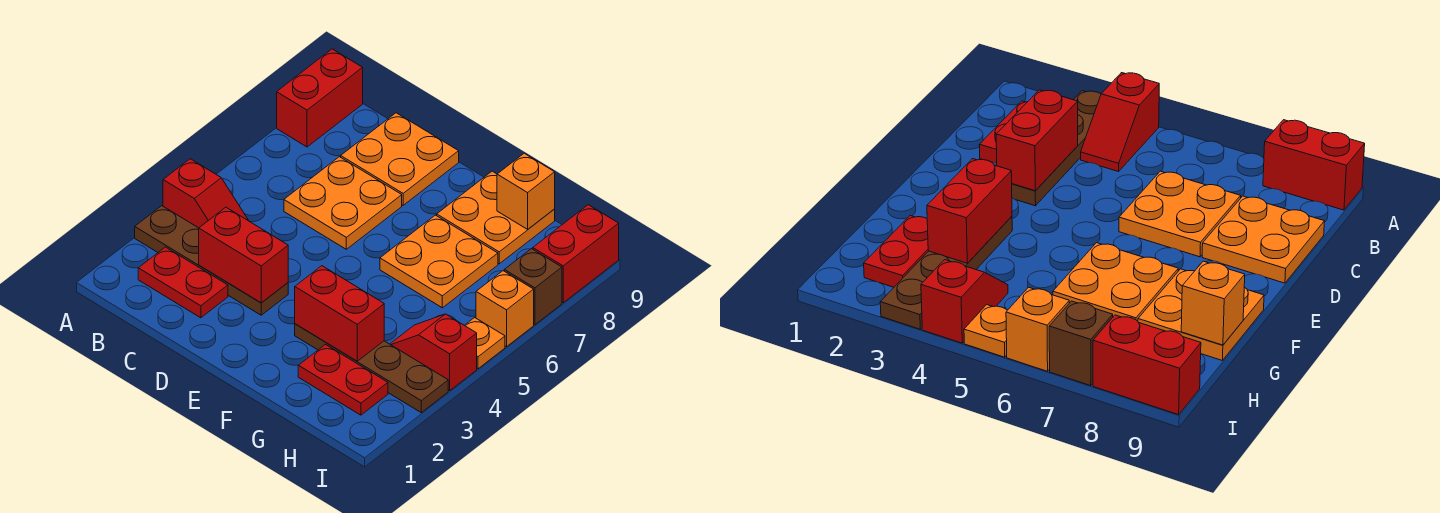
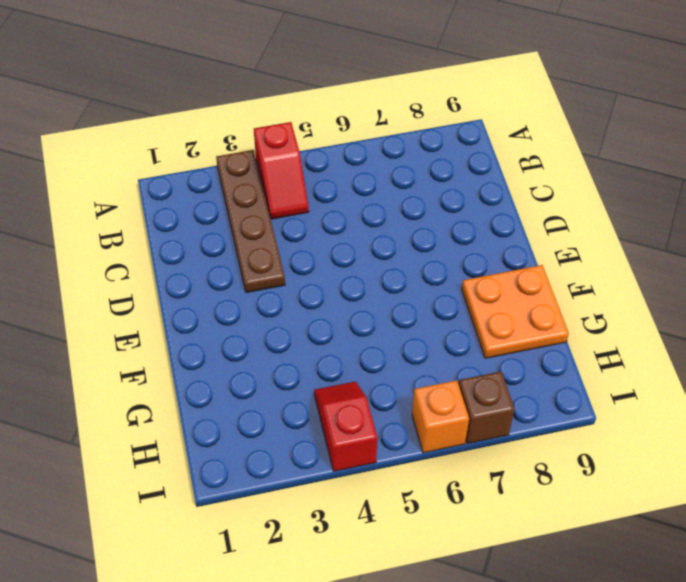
none -> red 1x2 brick [277,49,363,147]
none -> red 1x2 plate [138,247,228,318]
none -> orange 2x2 plate [284,157,402,249]

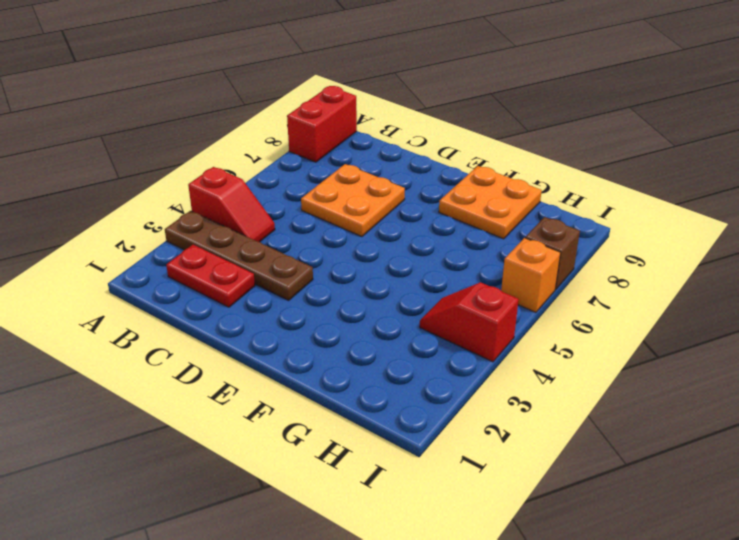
none -> orange 2x2 plate [341,113,459,205]
none -> brown 1x4 plate [295,324,448,413]
none -> orange 2x2 plate [380,215,498,308]

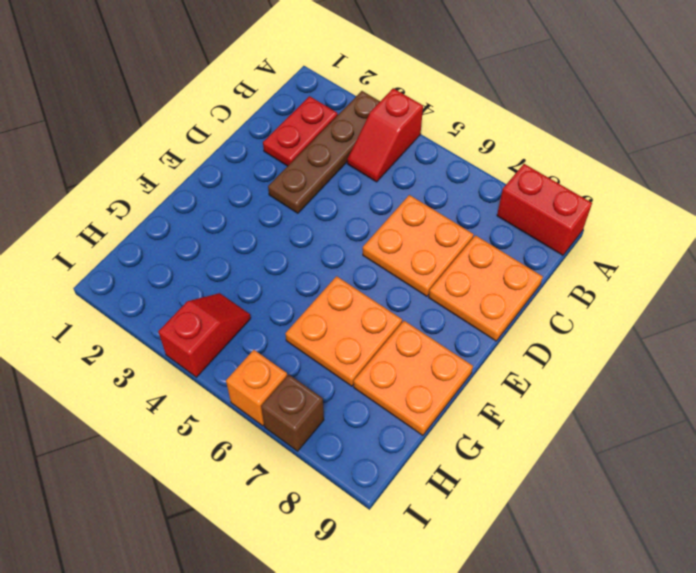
none -> brown 1x4 plate [295,324,448,413]
none -> red 1x2 plate [298,345,388,415]
none -> orange 1x1 plate [465,318,505,369]

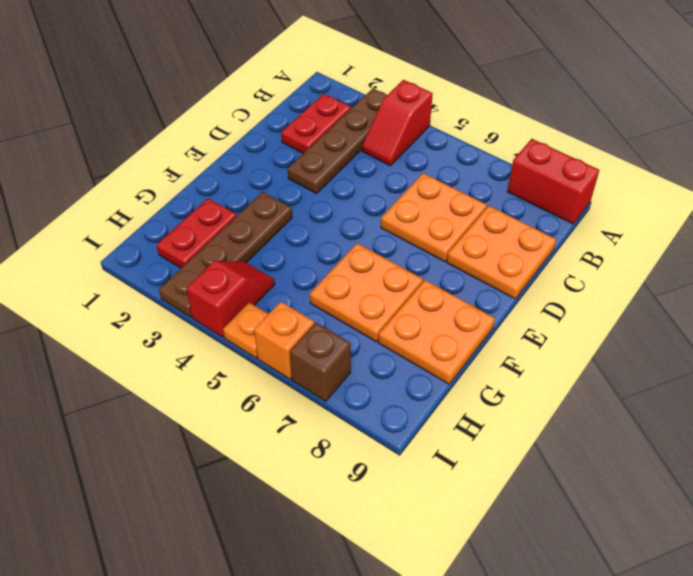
none -> red 1x2 brick [533,205,619,303]
none -> red 1x2 brick [199,207,288,303]
none -> red 1x2 brick [295,266,384,361]

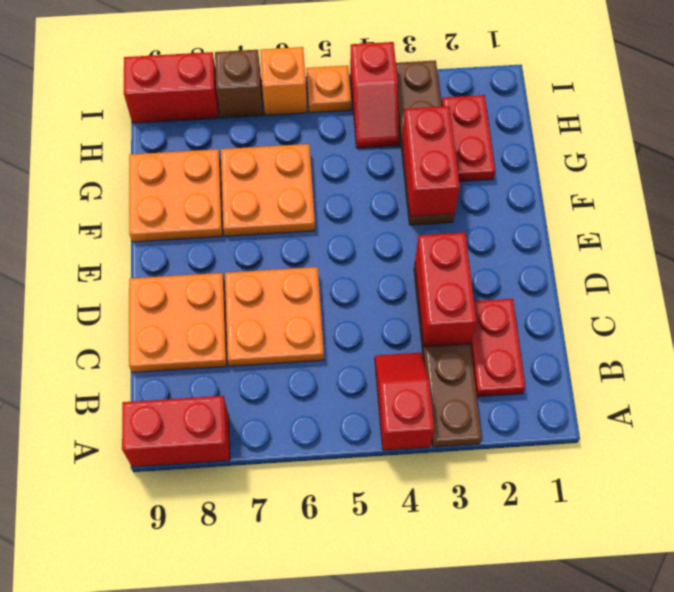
none -> orange 1x1 brick [497,153,555,229]

